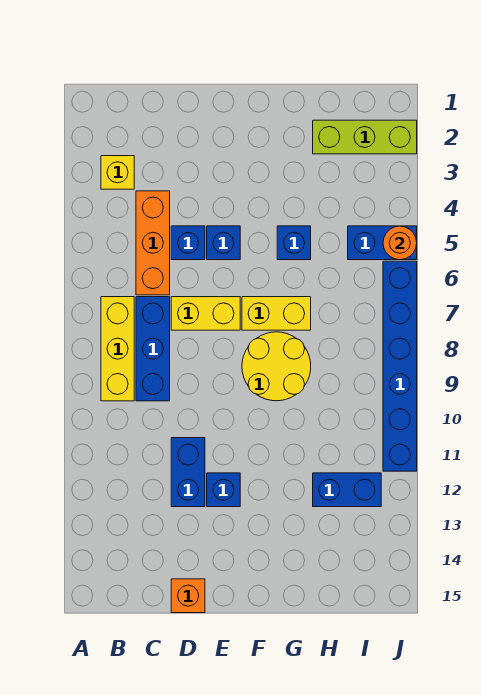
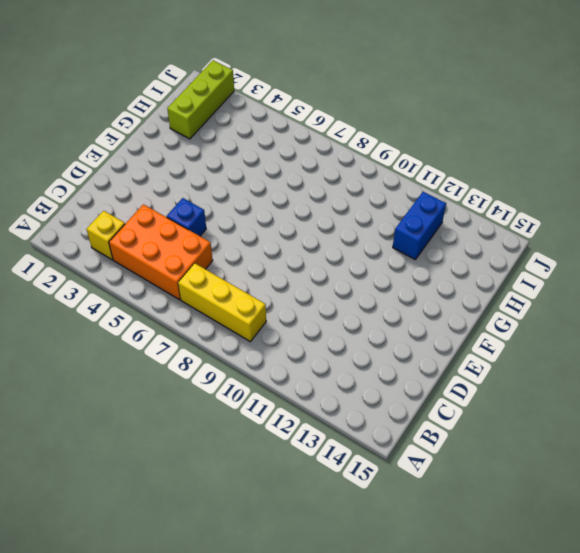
orange 2x3 brick [109,204,213,300] -> orange 1x3 brick [136,191,170,295]
none -> blue 1x3 brick [136,297,170,401]
none -> yellow 1x2 brick [171,297,240,330]
none -> blue 1x2 brick [171,438,205,507]

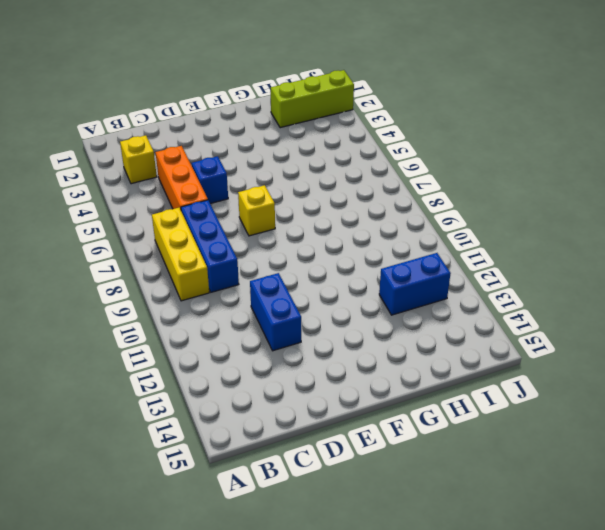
yellow 1x1 brick [238,185,275,236] -> yellow 1x2 brick [171,297,240,330]
none -> orange 1x1 brick [171,579,205,613]
none -> blue 1x1 brick [207,226,240,260]
none -> blue 1x1 brick [207,473,240,507]

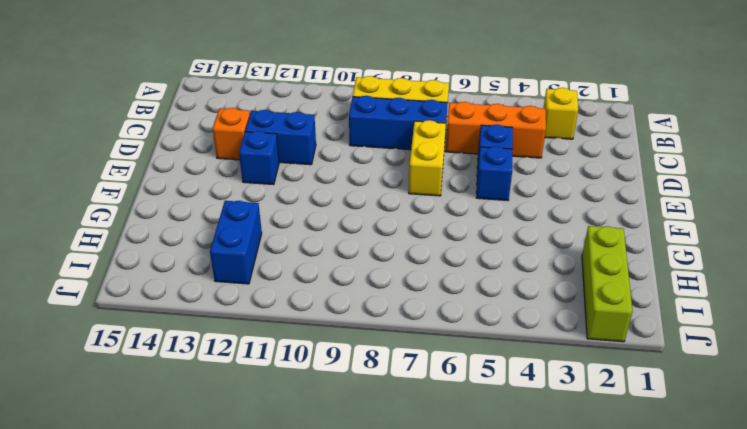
orange 1x1 brick [213,108,250,160] -> orange 1x1 brick moved to [171,579,205,613]
none -> yellow 1x2 brick [242,297,311,330]
none -> yellow 2x2 round brick [242,332,311,401]
none -> blue 1x1 brick [277,226,311,260]

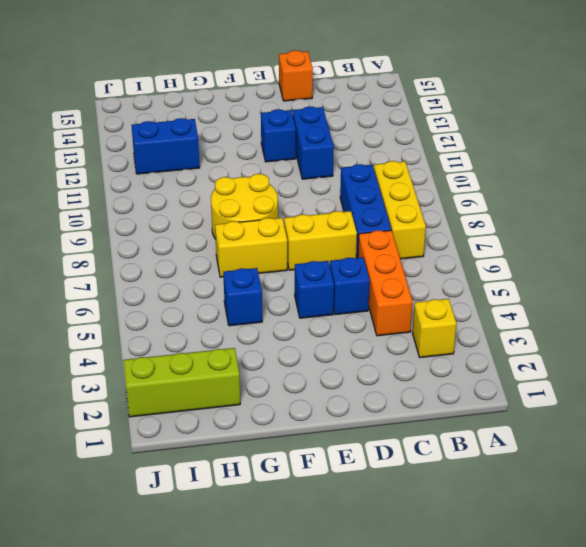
none -> blue 1x2 brick [348,226,417,260]
none -> blue 1x6 brick [383,261,417,471]
none -> orange 1x1 round brick [383,226,417,260]

